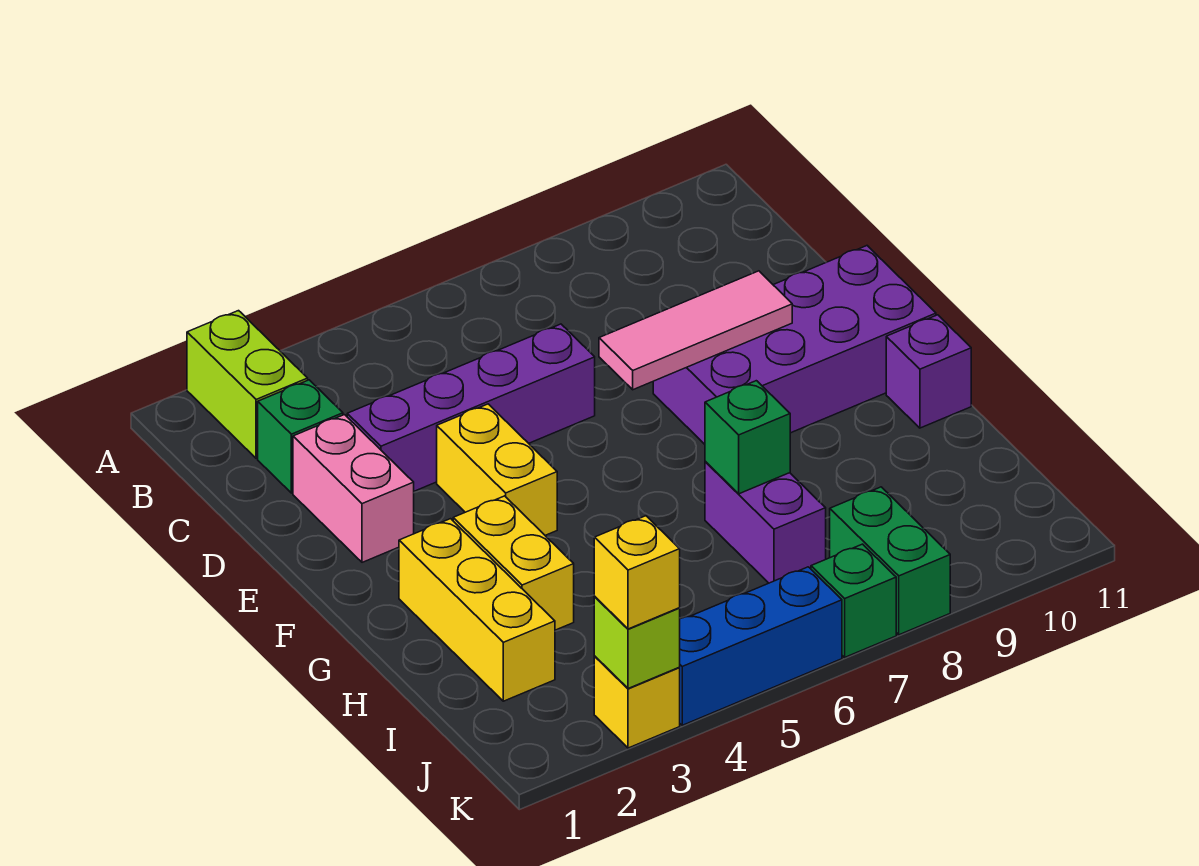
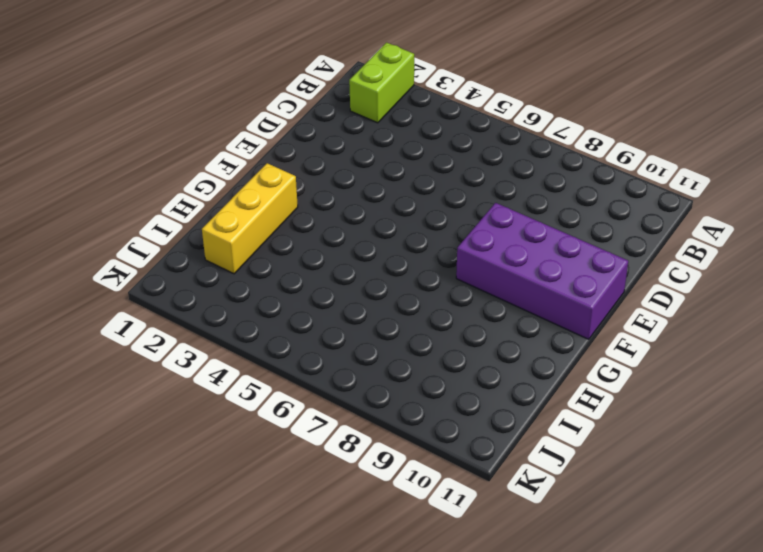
none -> green 1x1 brick [258,380,343,493]
none -> pink 1x2 brick [293,415,414,562]
none -> purple 1x4 brick [347,324,595,491]

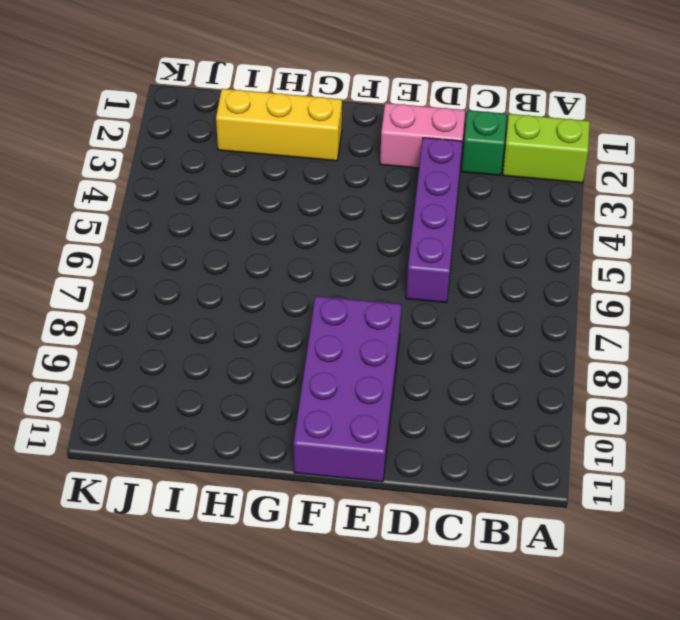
none -> yellow 1x2 brick [437,404,557,535]
none -> yellow 1x2 brick [453,496,574,630]
none -> purple 1x1 brick [886,315,971,428]

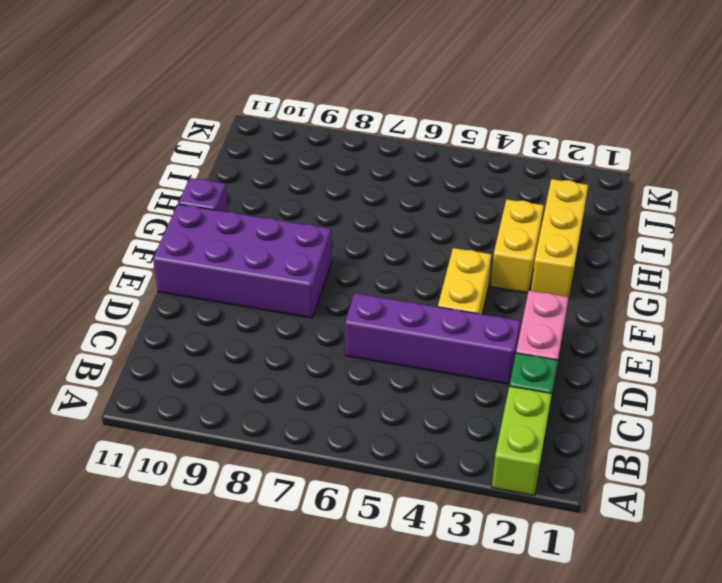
none -> purple 1x2 brick [705,461,826,583]
none -> green 1x2 brick [830,487,950,635]
none -> yellow 1x1 brick [594,657,680,748]

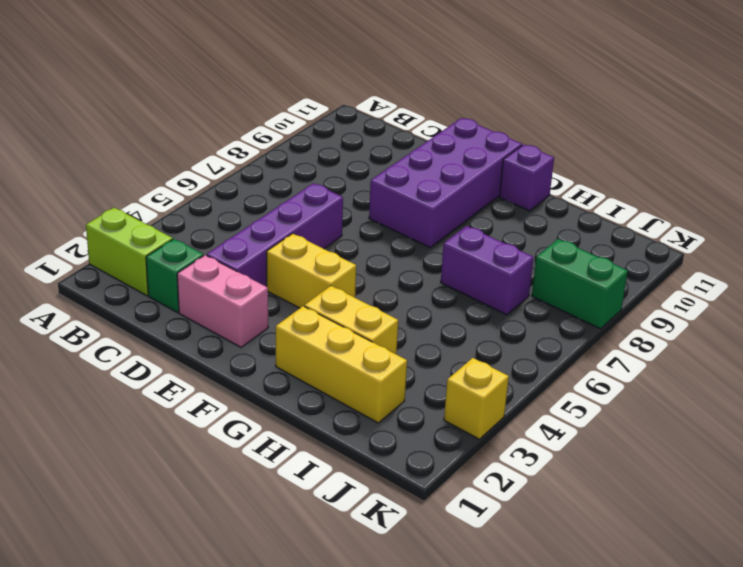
none -> blue 1x3 brick [679,567,842,725]
none -> green 1x1 brick [811,544,896,657]
none -> pink 1x3 tile [599,271,792,390]

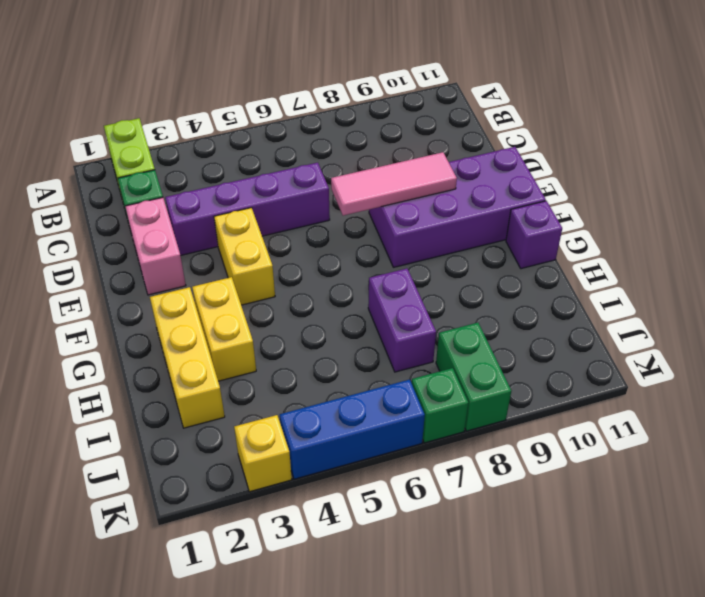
none -> green 1x1 brick [705,381,790,494]
none -> lime 1x1 brick [594,597,680,689]
none -> yellow 1x1 brick [594,516,680,629]

